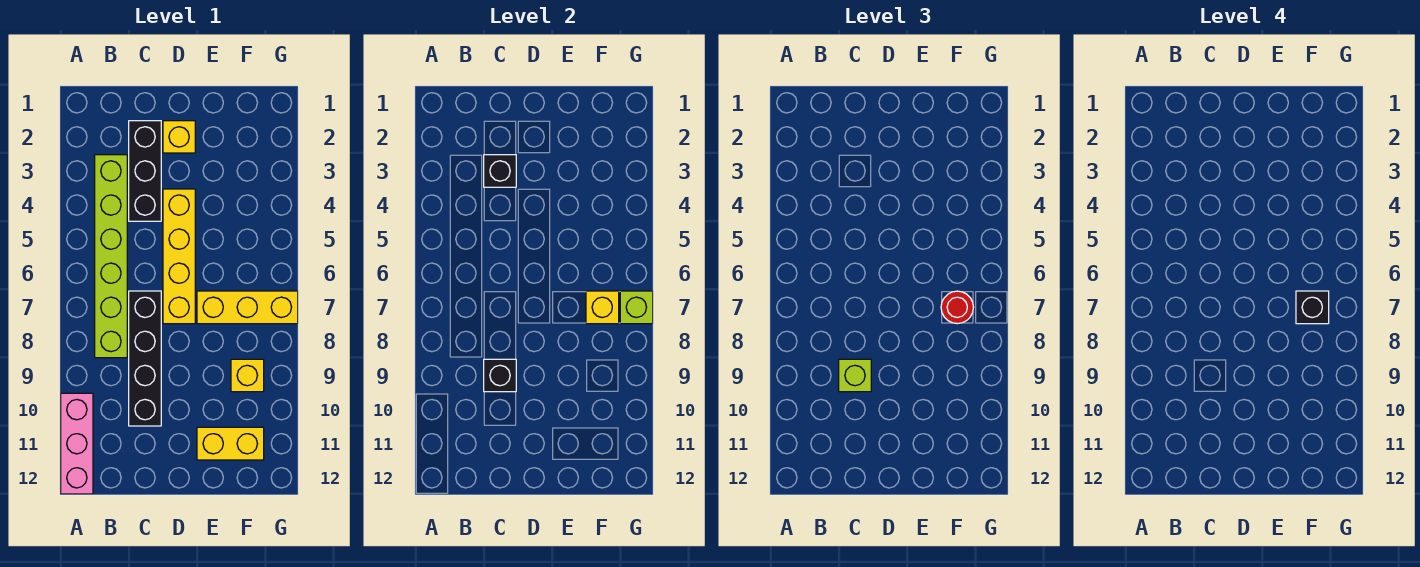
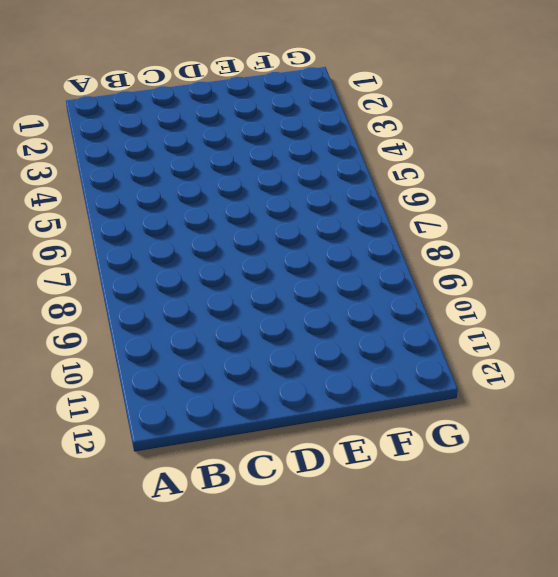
none -> pink 1x3 brick [61,393,93,494]
none -> lime 1x6 brick [95,155,127,358]
none -> black 1x3 brick [129,121,161,221]

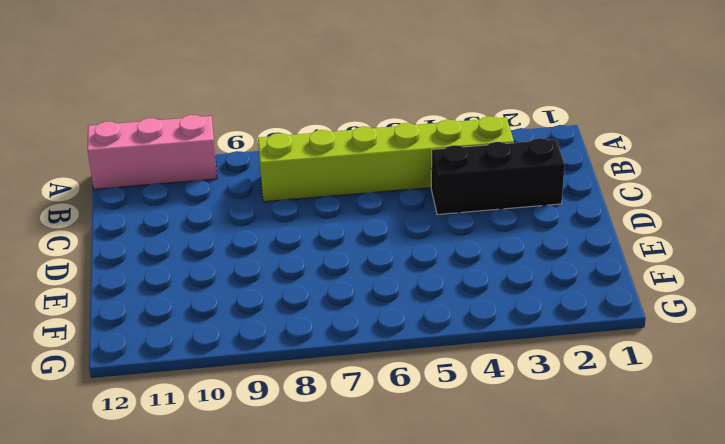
none -> black 1x4 brick [129,291,161,426]
none -> yellow 1x1 brick [163,121,195,153]
none -> yellow 1x4 brick [163,189,195,324]

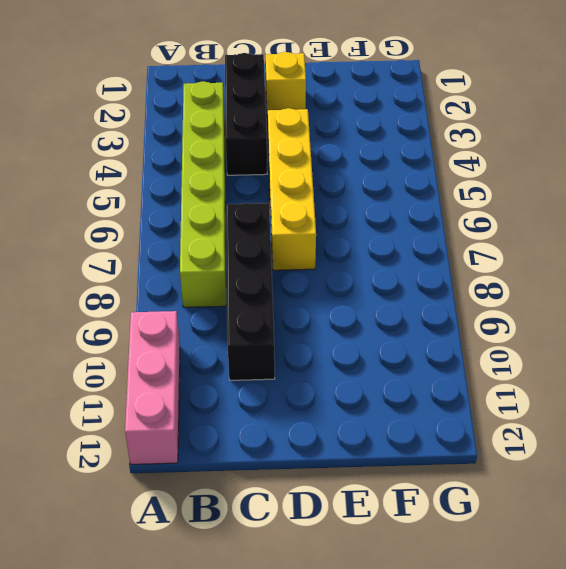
none -> yellow 1x3 brick [197,291,298,324]
none -> yellow 1x2 brick [197,427,264,460]
none -> yellow 1x1 brick [231,359,264,392]

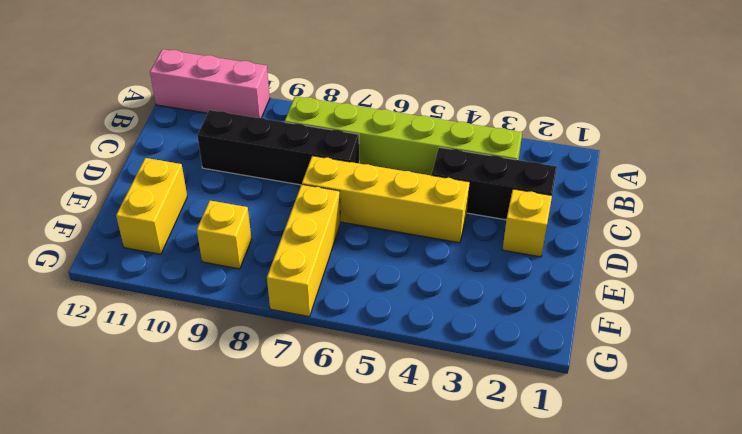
none -> black 1x1 brick [484,155,516,187]
none -> black 1x1 brick [484,359,516,392]
none -> yellow 1x1 brick [586,291,619,324]

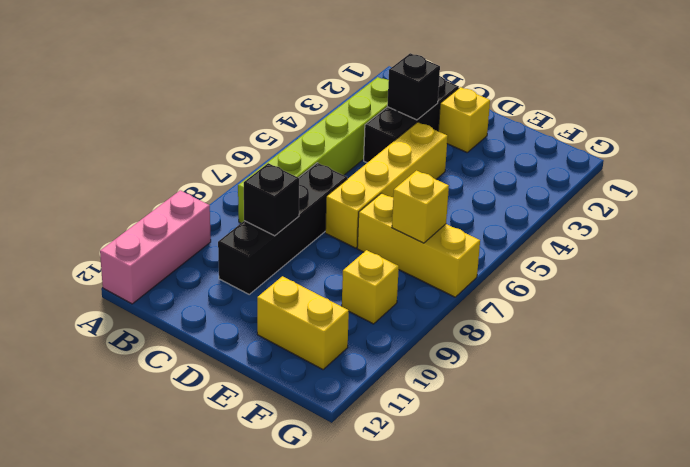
none -> lime 1x1 brick [620,291,653,324]
none -> lime 1x1 brick [839,359,871,392]
none -> red 1x1 round brick [941,291,974,324]

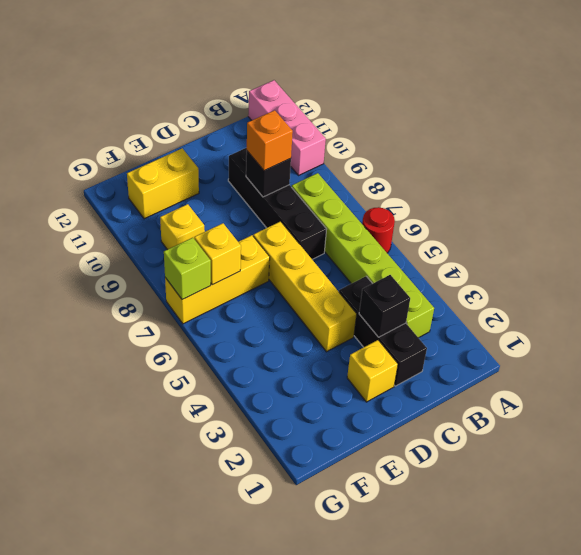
red 1x1 round brick [362,207,395,253] -> red 1x1 round brick moved to [941,291,974,324]
orange 1x1 brick [247,110,293,171] -> lime 1x1 brick [839,359,871,392]
none -> black 1x1 brick [1296,291,1329,324]

